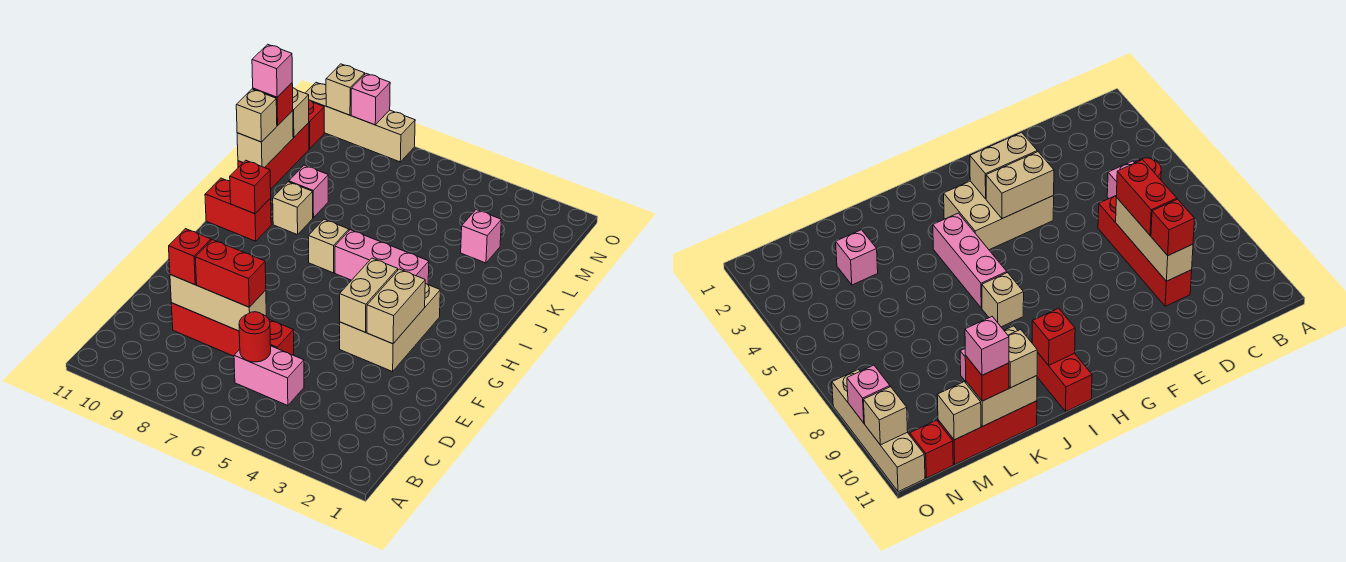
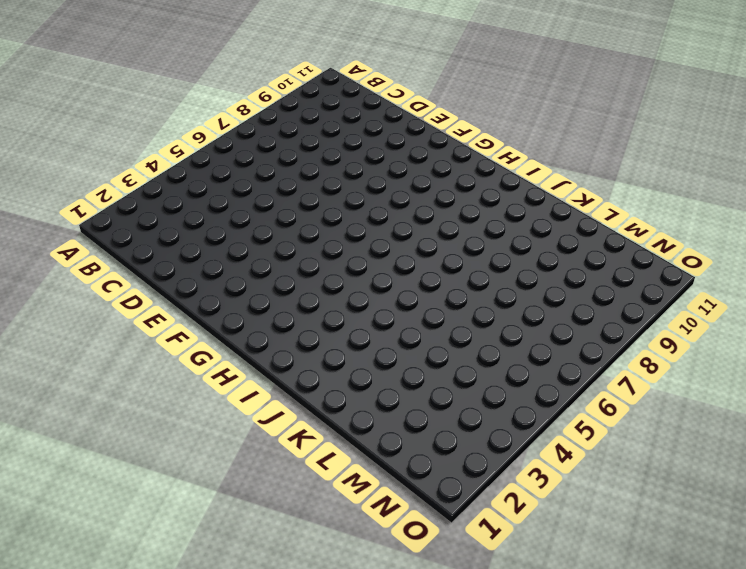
none -> pink 1x2 brick [234,346,304,406]
none -> red 1x4 brick [171,303,294,356]
none -> tan 2x3 brick [340,283,440,372]

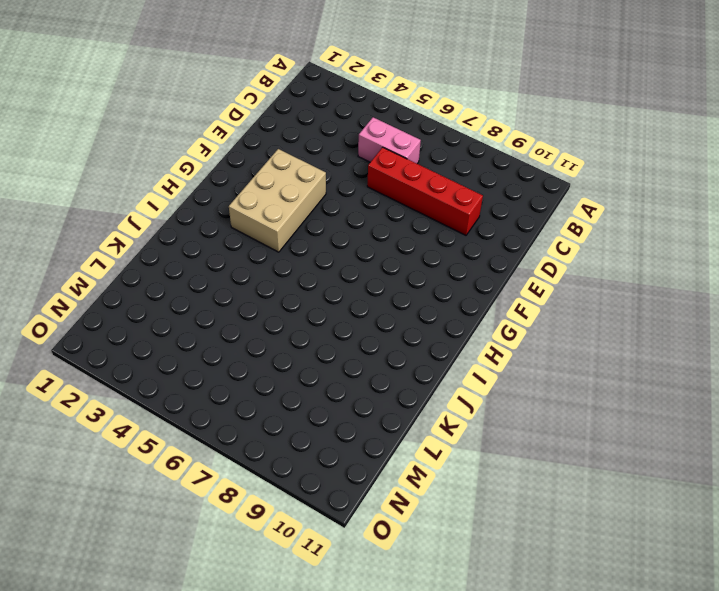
none -> pink 1x3 brick [335,230,429,285]
none -> tan 1x1 brick [308,219,349,273]
none -> red 1x2 brick [205,178,271,241]

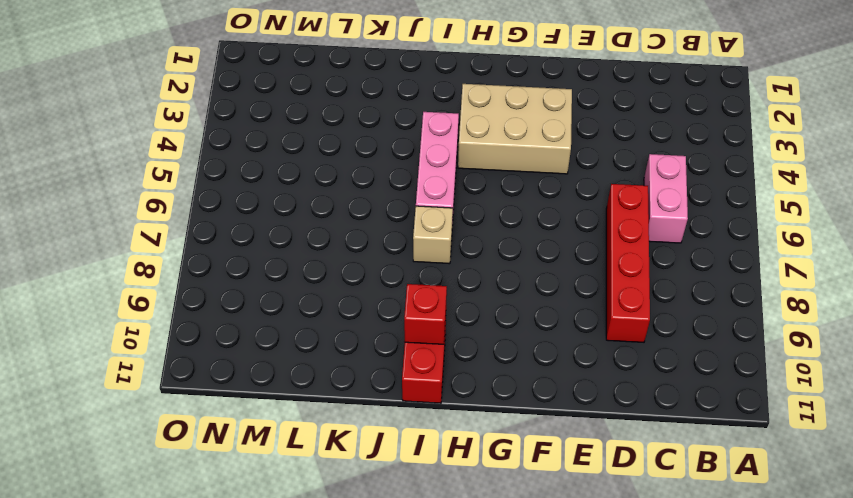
none -> tan 1x1 brick [273,182,313,235]
none -> pink 1x1 brick [289,165,328,218]
none -> red 1x3 brick [238,123,309,188]

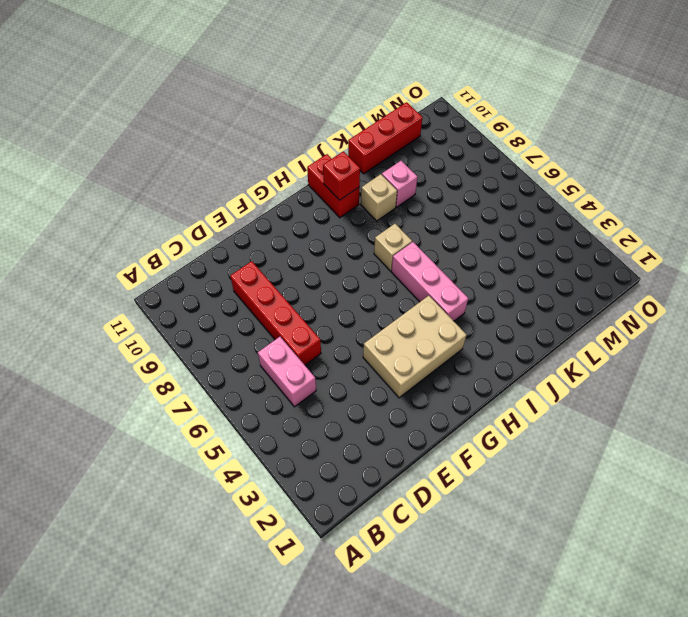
none -> pink 1x1 brick [461,210,501,263]
none -> red 1x1 brick [309,100,324,149]
none -> tan 1x4 brick [305,82,415,162]

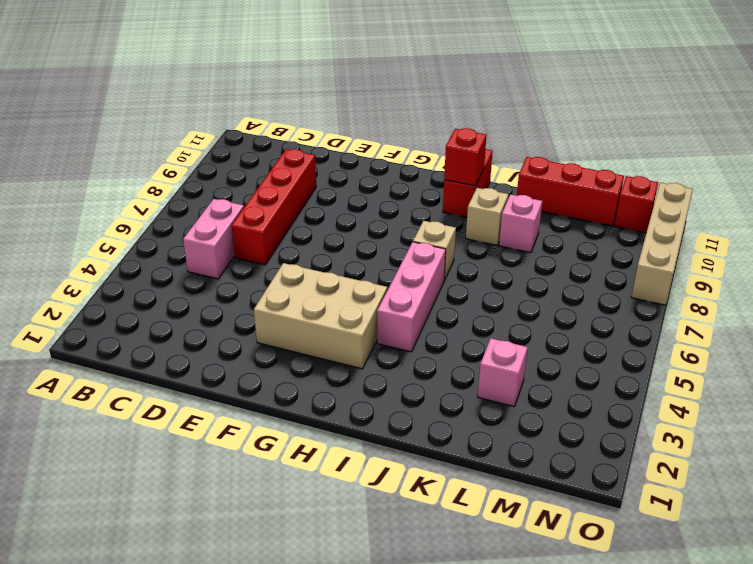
none -> red 1x1 round brick [239,312,271,362]
none -> tan 1x3 brick [170,275,266,331]
none -> tan 1x2 brick [367,269,425,344]

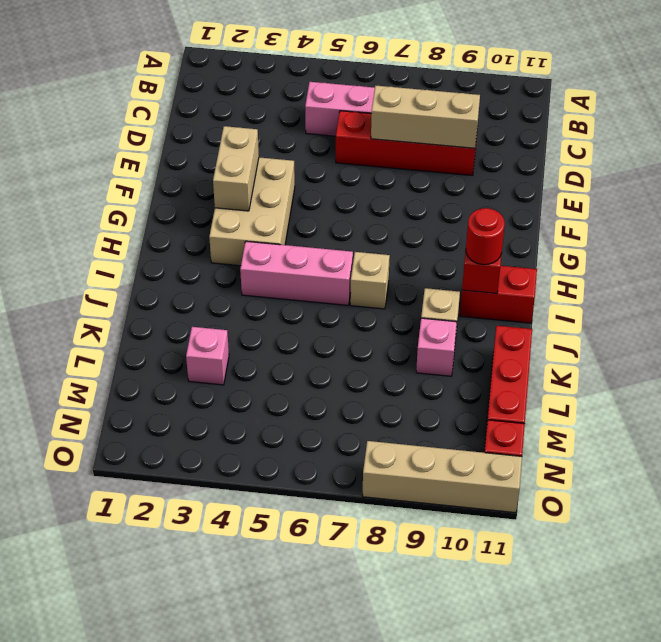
red 1x1 round brick [466,208,505,265] -> red 1x1 round brick moved to [239,312,271,362]
none -> tan 1x2 brick [340,258,398,332]
none -> tan 1x2 brick [237,111,293,168]
none -> tan 1x1 brick [293,88,309,137]

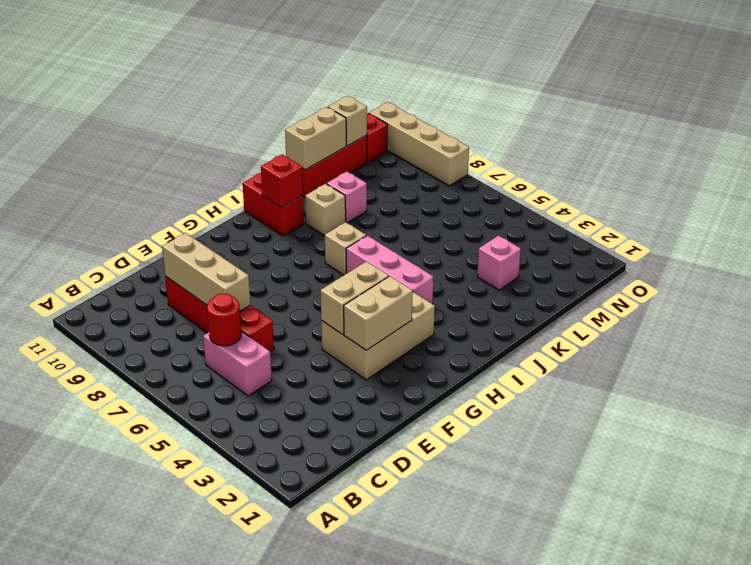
none -> pink 1x1 brick [351,74,390,125]
none -> tan 1x1 brick [326,64,365,115]
none -> red 1x2 brick [195,240,266,307]

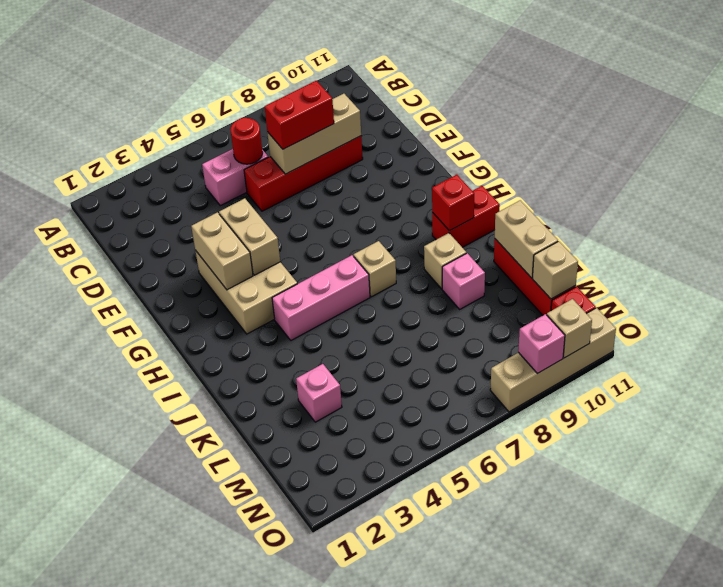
none -> red 1x1 brick [169,229,211,285]
none -> tan 1x1 brick [236,89,277,142]
none -> red 1x1 brick [253,83,293,126]

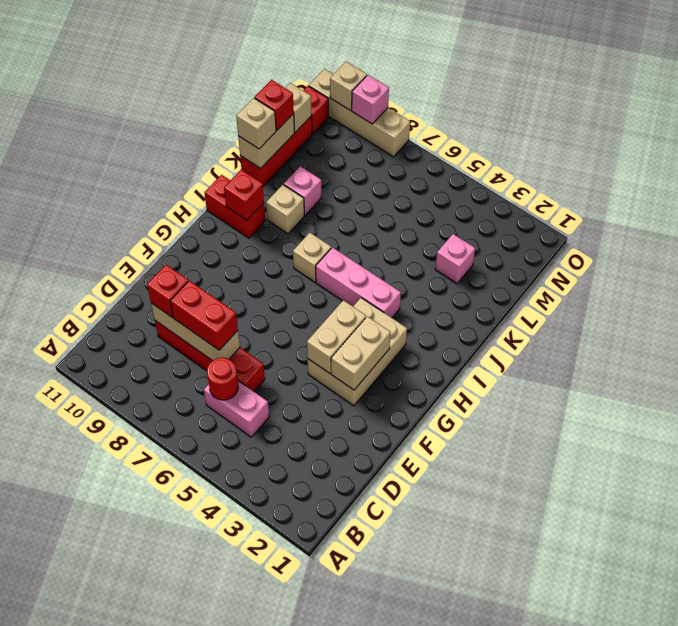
none -> pink 1x1 brick [252,44,292,97]

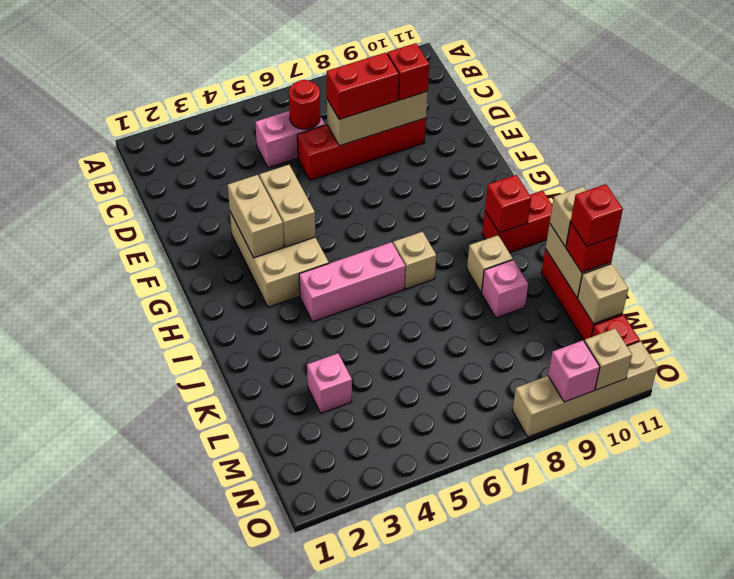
red 1x1 brick [571,184,623,246] -> pink 1x1 brick [252,44,292,97]

